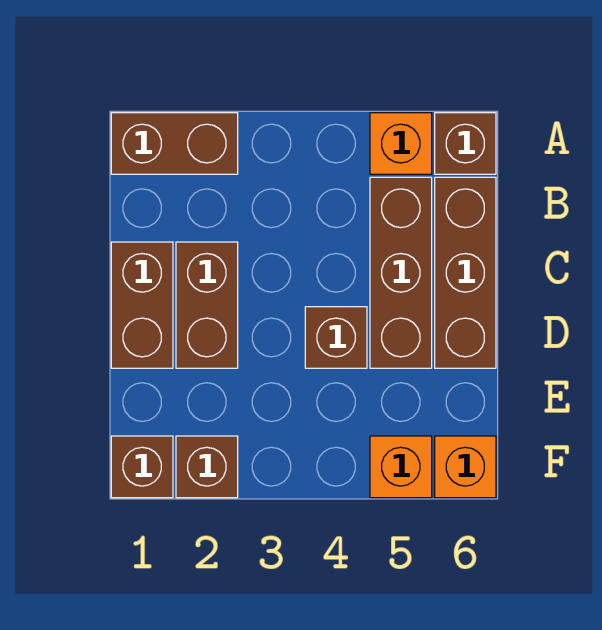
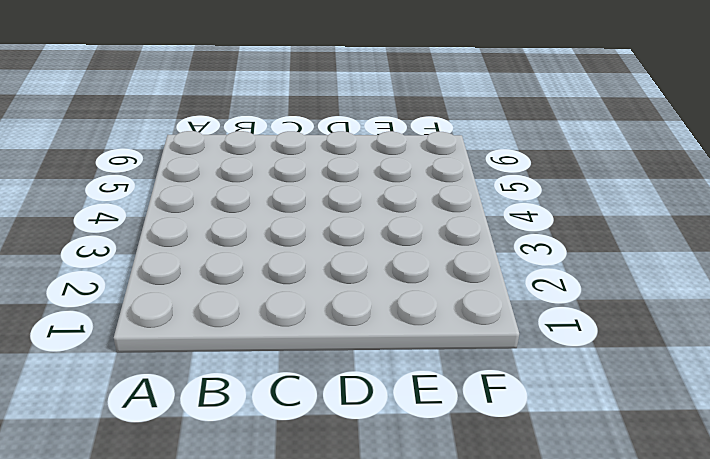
none -> brown 1x2 brick [111,113,238,174]
none -> orange 1x1 brick [370,113,432,174]
none -> brown 1x1 brick [435,113,496,174]

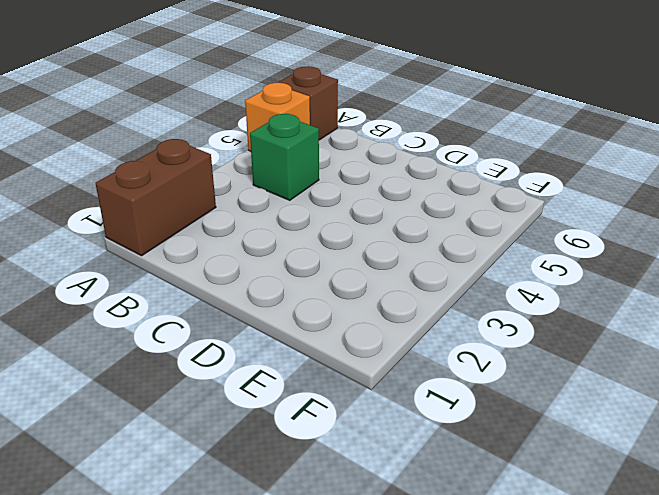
green 1x1 brick [250,114,319,200] -> none
none -> brown 1x3 brick [370,177,432,368]
none -> brown 1x3 brick [435,177,496,368]
none -> brown 1x2 brick [111,242,173,368]

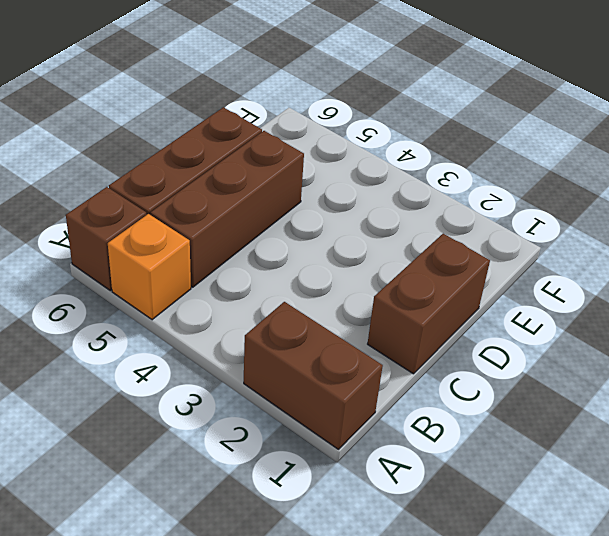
none -> brown 1x2 brick [176,242,238,368]
none -> brown 1x1 brick [305,307,367,368]
none -> brown 1x1 brick [111,436,173,498]

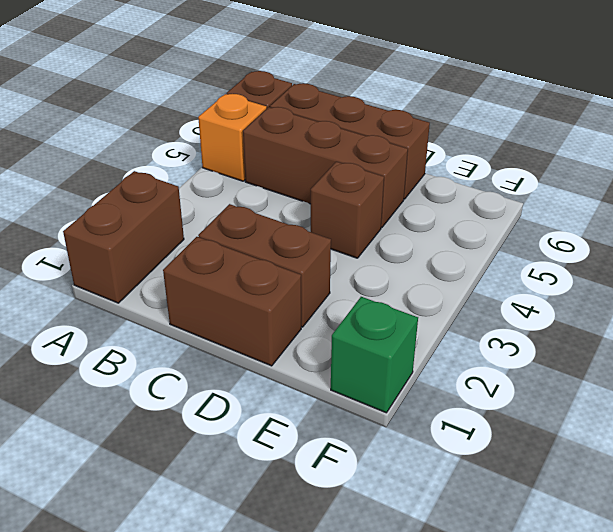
green 1x1 brick [331,297,418,413] -> brown 1x1 brick [111,436,173,498]
none -> brown 1x1 brick [176,436,238,498]
none -> orange 1x1 brick [370,436,432,498]
none -> orange 1x1 brick [435,436,496,498]

